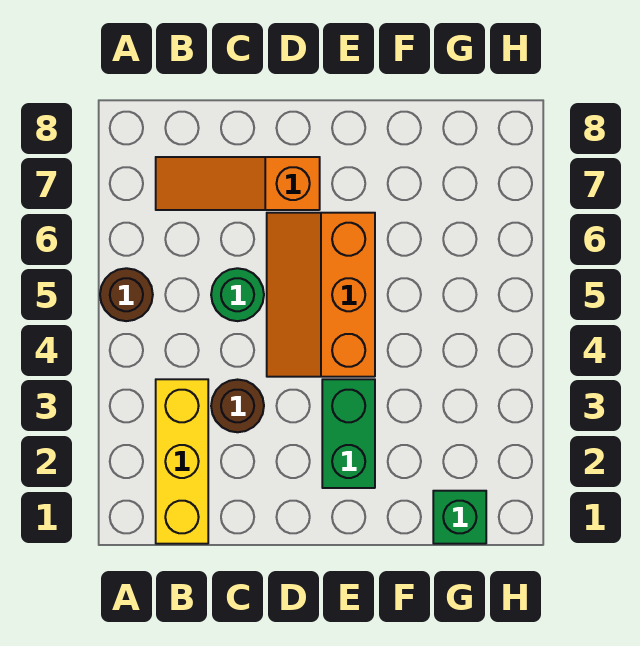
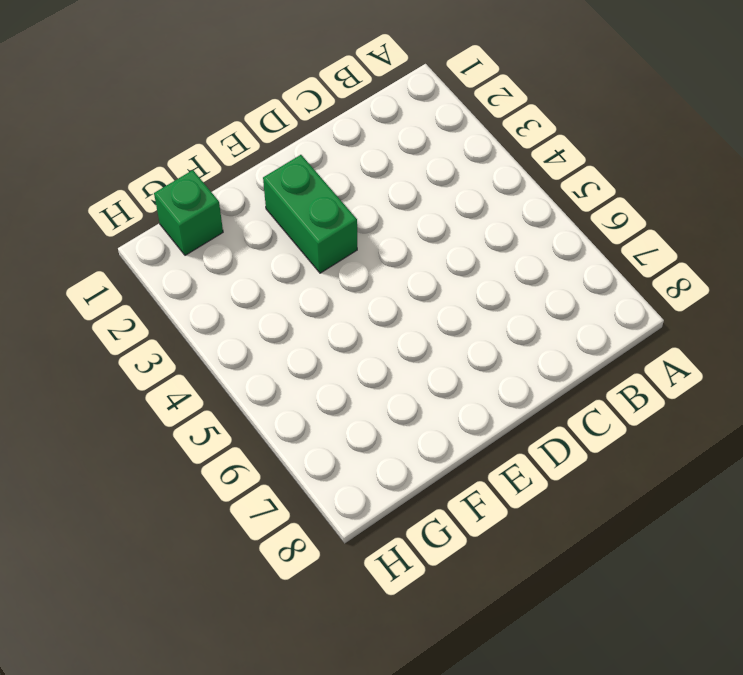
none -> brown 1x1 round brick [100,268,153,321]
none -> yellow 1x3 brick [156,379,208,544]

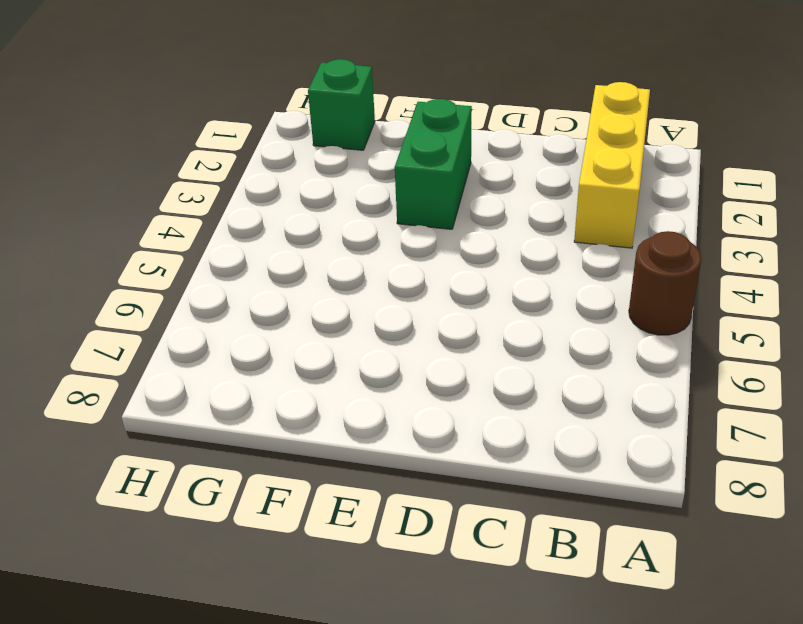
none -> orange 1x3 slope [156,157,320,210]
none -> brown 1x1 round brick [211,380,264,432]

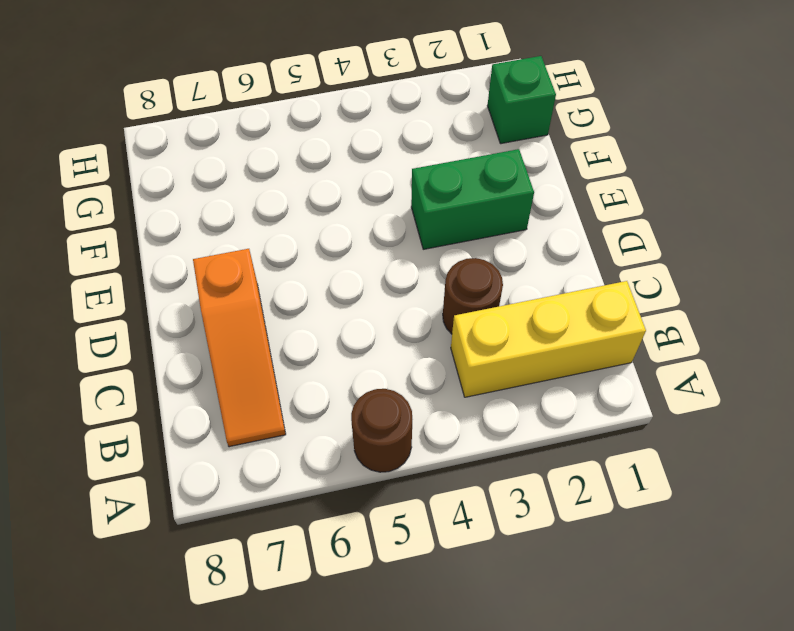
none -> green 1x1 round brick [211,268,264,321]
none -> orange 2x3 slope [267,213,375,377]

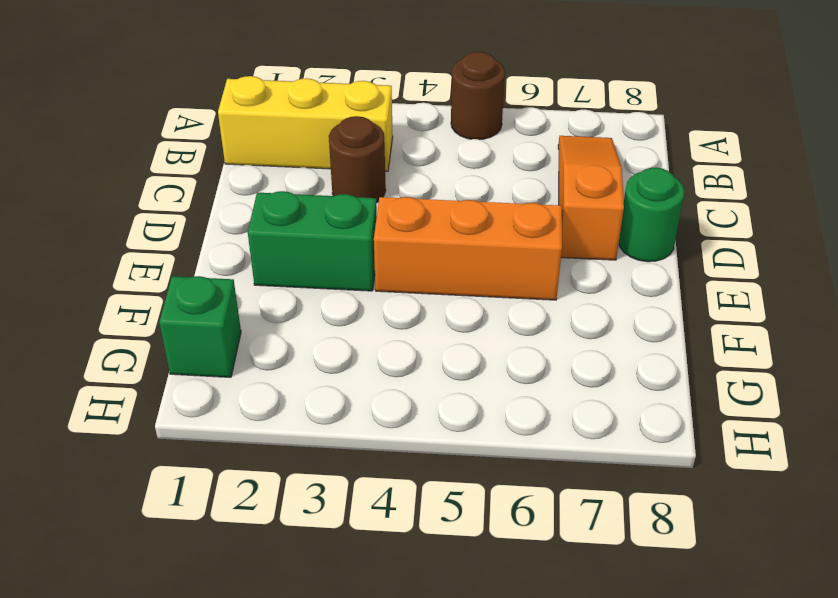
green 1x1 round brick [619,168,684,262] -> green 1x1 round brick moved to [211,268,264,321]

